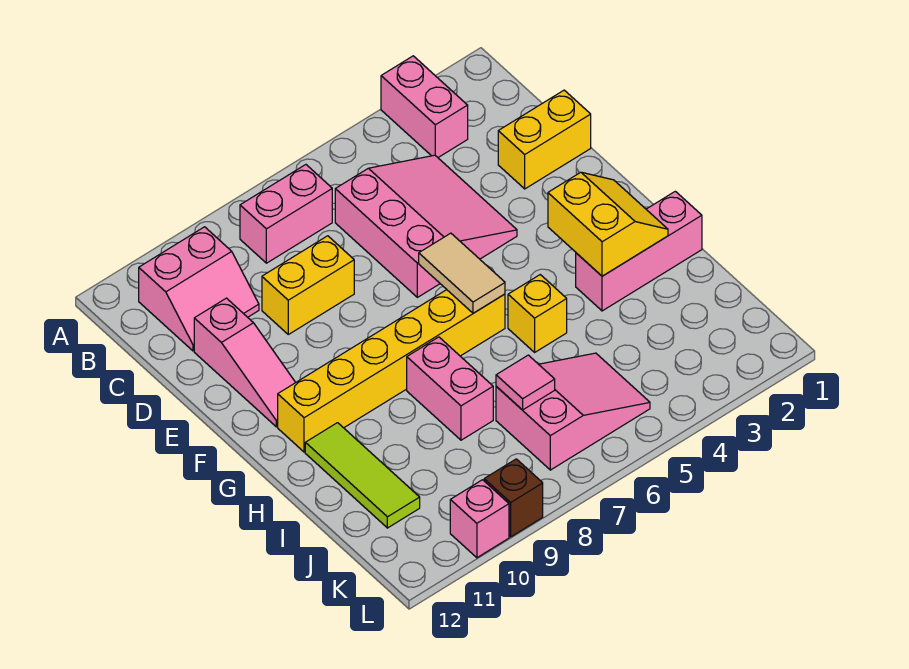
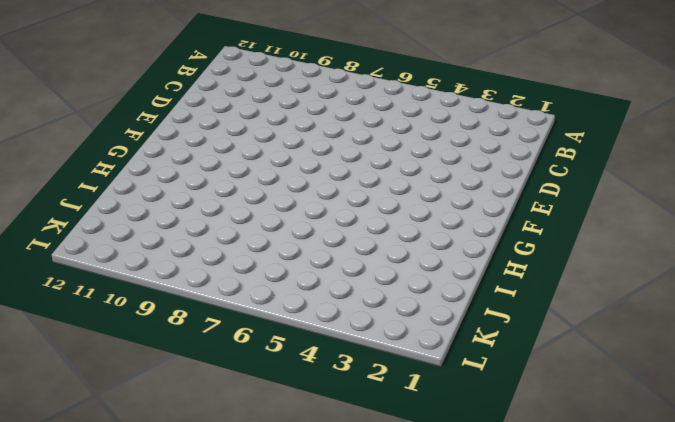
none -> pink 1x2 brick [381,56,468,157]
none -> pink 1x2 brick [240,165,332,263]
none -> pink 2x2 slope [139,227,259,351]

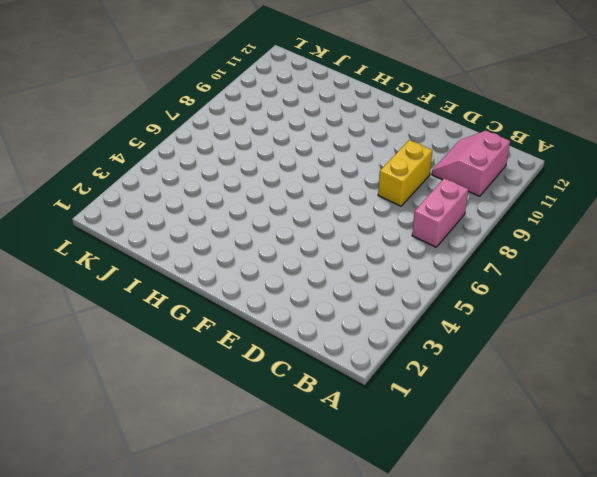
none -> pink 1x2 brick [381,56,468,157]
none -> pink 3x3 slope [335,155,517,297]
none -> yellow 1x2 brick [498,90,591,189]

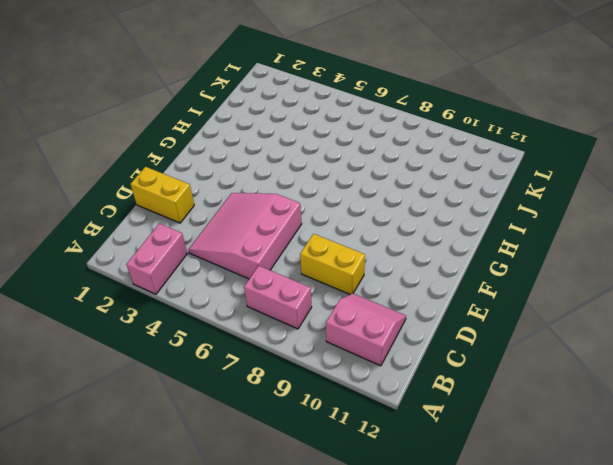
none -> pink 1x3 slope [194,298,296,427]
none -> yellow 1x6 brick [278,290,505,452]
none -> pink 1x3 brick [576,191,702,311]

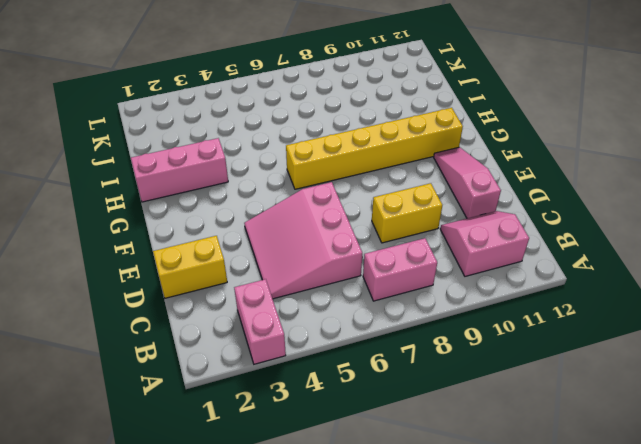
none -> yellow 1x1 brick [508,275,567,352]
none -> pink 1x2 brick [407,337,493,440]
none -> lime 1x3 tile [305,423,420,528]

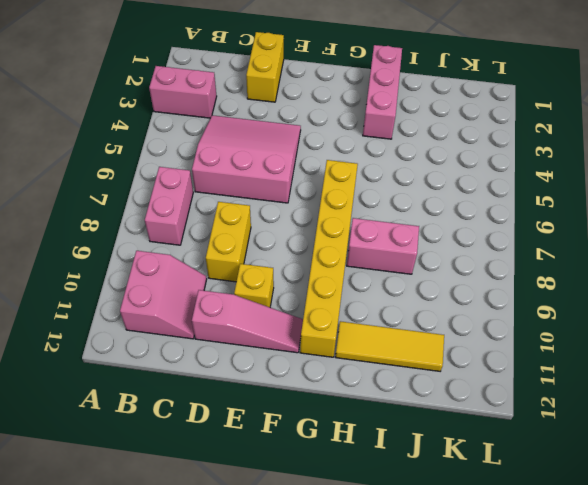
yellow 1x1 brick [234,264,274,307] -> yellow 1x1 brick moved to [508,275,567,352]
yellow 1x3 tile [336,321,444,371] -> lime 1x3 tile [305,423,420,528]
none -> pink 2x3 slope [496,353,650,470]
none -> brown 1x1 brick [484,459,543,537]
none -> pink 1x1 brick [450,480,509,558]

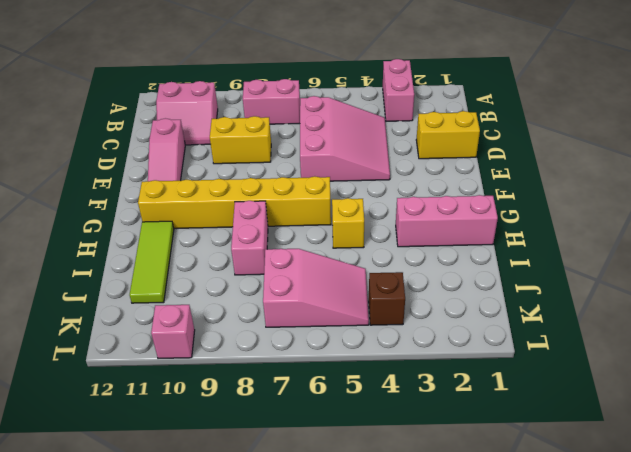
brown 1x1 brick [369,272,405,325] -> brown 1x1 brick moved to [484,459,543,537]
none -> tan 1x2 tile [419,233,505,313]
none -> yellow 2x2 slope [548,172,668,276]
none -> pink 1x1 tile [496,355,555,410]

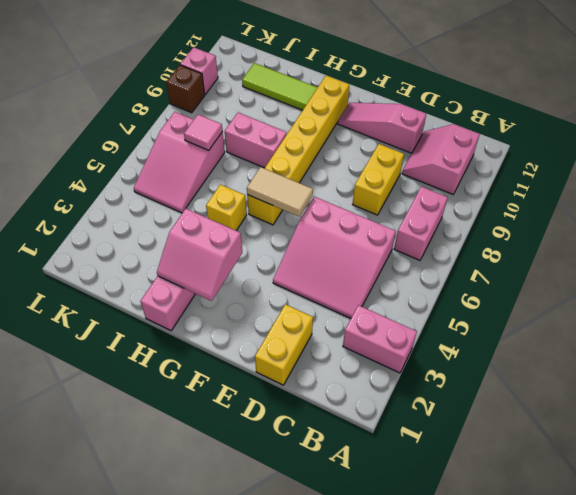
pink 2x2 slope [157,209,242,301] -> yellow 2x2 slope [548,172,668,276]

